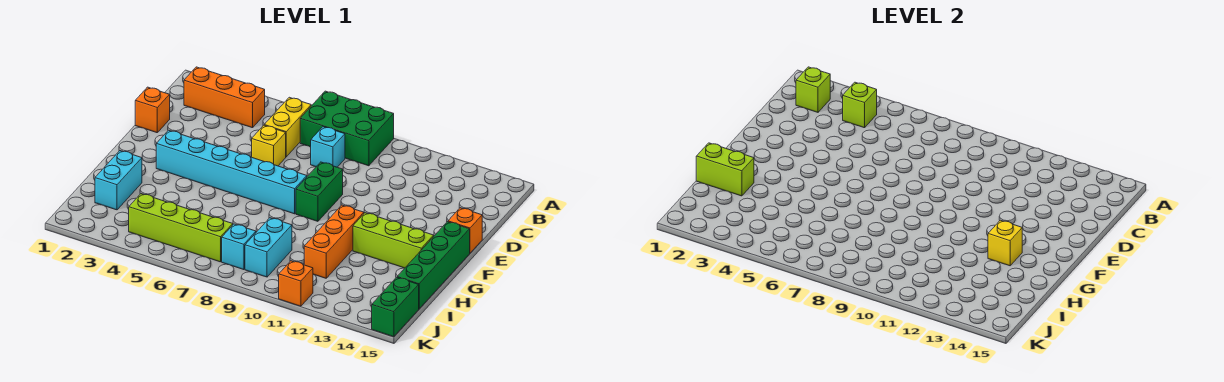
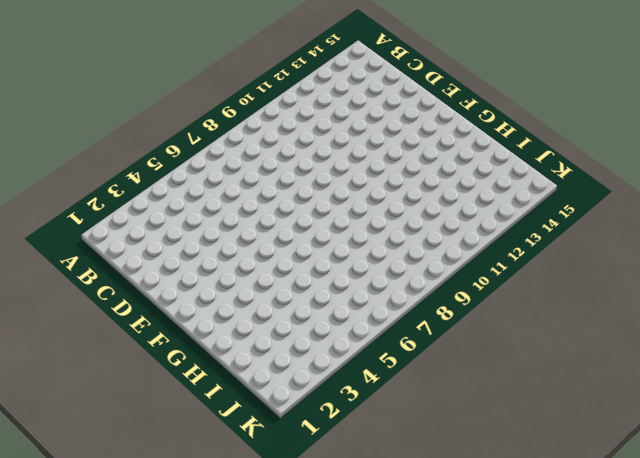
none -> green 2x3 brick [300,91,394,166]
none -> orange 1x3 brick [184,67,265,128]
none -> yellow 1x2 brick [265,97,311,157]

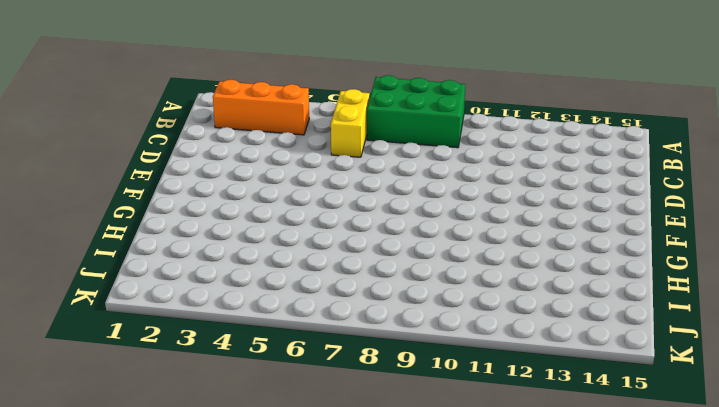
none -> cyan 1x1 brick [311,127,345,167]
none -> orange 1x1 brick [135,87,170,133]
none -> yellow 1x1 brick [252,125,286,166]

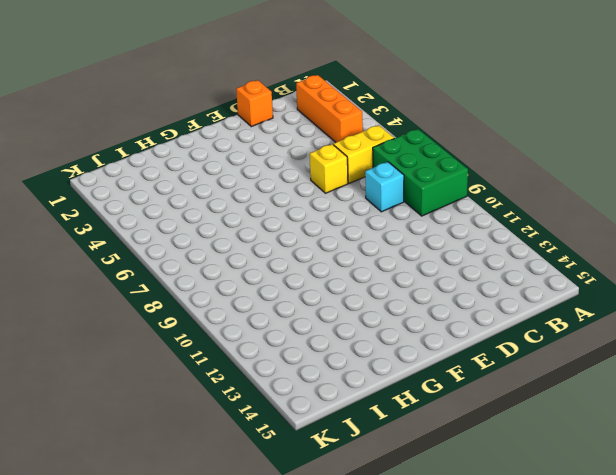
none -> green 1x2 brick [296,162,343,221]
none -> orange 1x1 brick [448,208,482,253]
none -> cyan 1x6 brick [156,130,307,214]

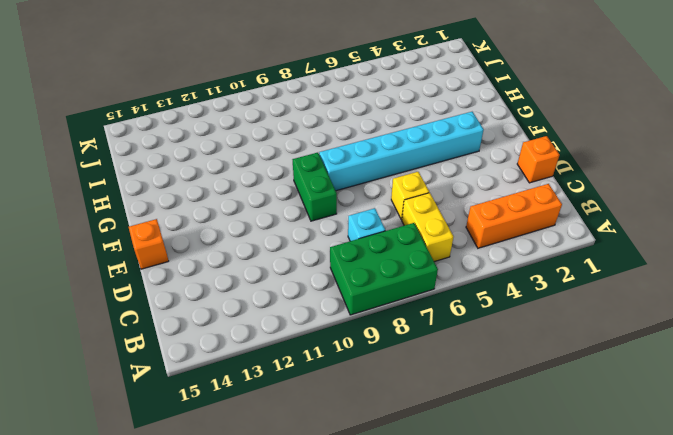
none -> green 1x4 brick [397,222,470,309]
none -> orange 1x3 brick [304,205,364,278]
none -> lime 1x3 brick [353,213,434,268]

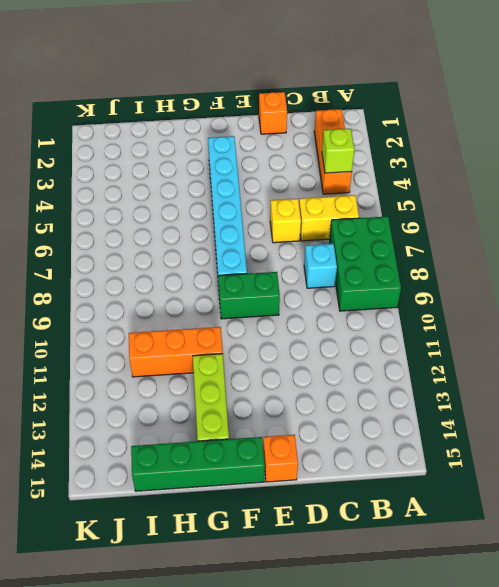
none -> cyan 1x2 brick [95,151,142,210]
none -> cyan 1x2 brick [245,218,292,277]
none -> lime 1x4 brick [129,194,233,262]

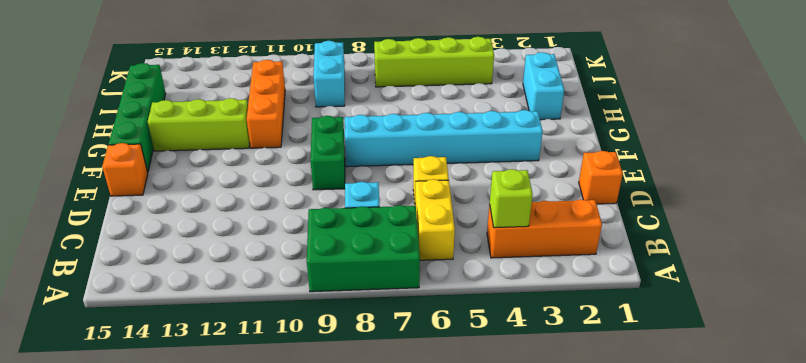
none -> cyan 1x1 brick [222,224,256,270]
none -> green 1x2 brick [372,277,419,337]
none -> orange 1x1 brick [279,261,313,306]

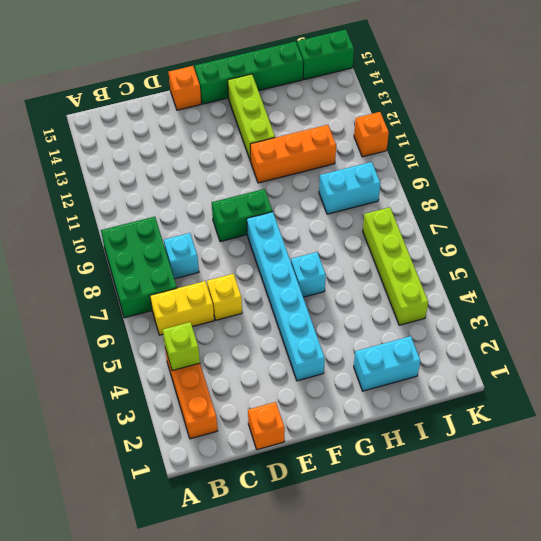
cyan 1x1 brick [291,252,326,297] -> cyan 1x1 brick moved to [222,224,256,270]
none -> lime 1x1 brick [796,67,830,112]
none -> yellow 1x1 brick [988,220,1022,266]
none -> lime 1x2 brick [696,143,754,196]

